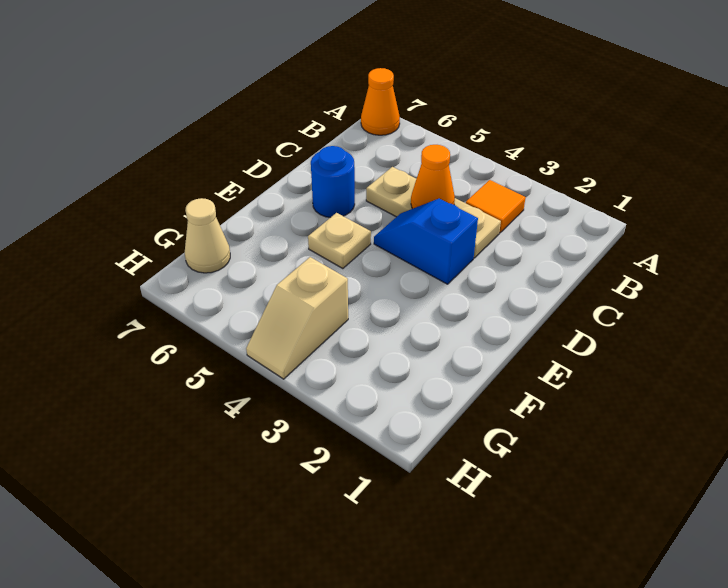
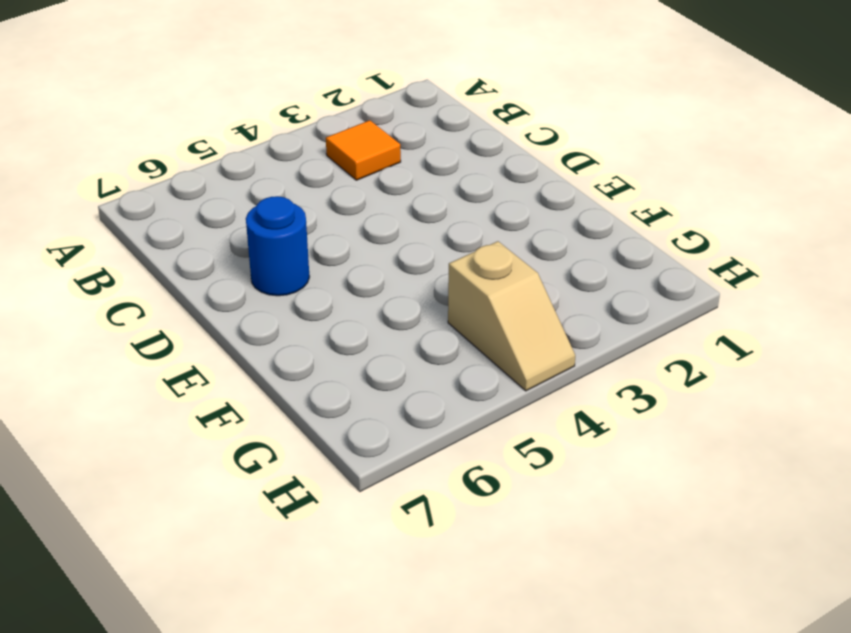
none -> orange 1x1 cone [361,68,400,135]
none -> tan 1x3 plate [366,167,501,258]

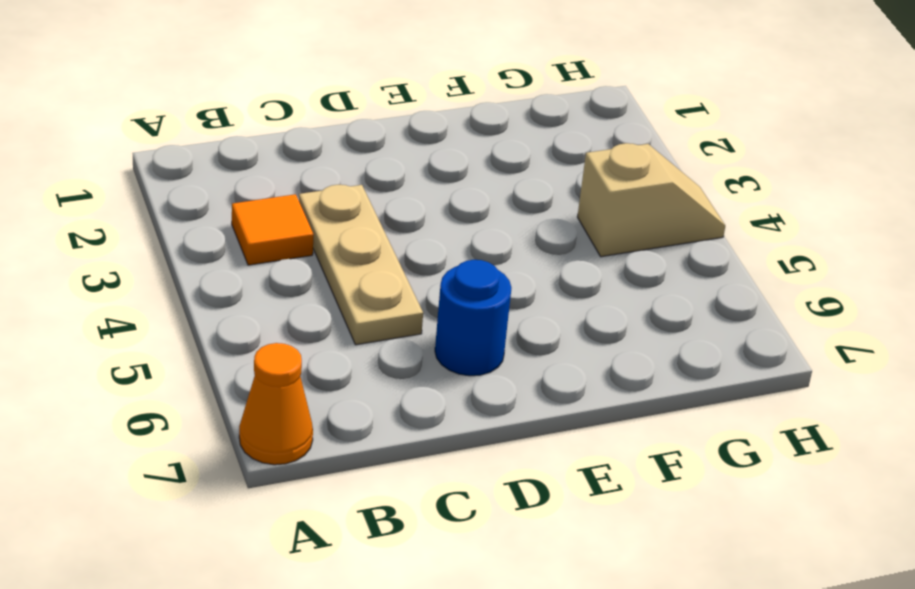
none -> blue 1x2 slope [374,199,478,284]
none -> tan 1x1 plate [308,213,371,269]

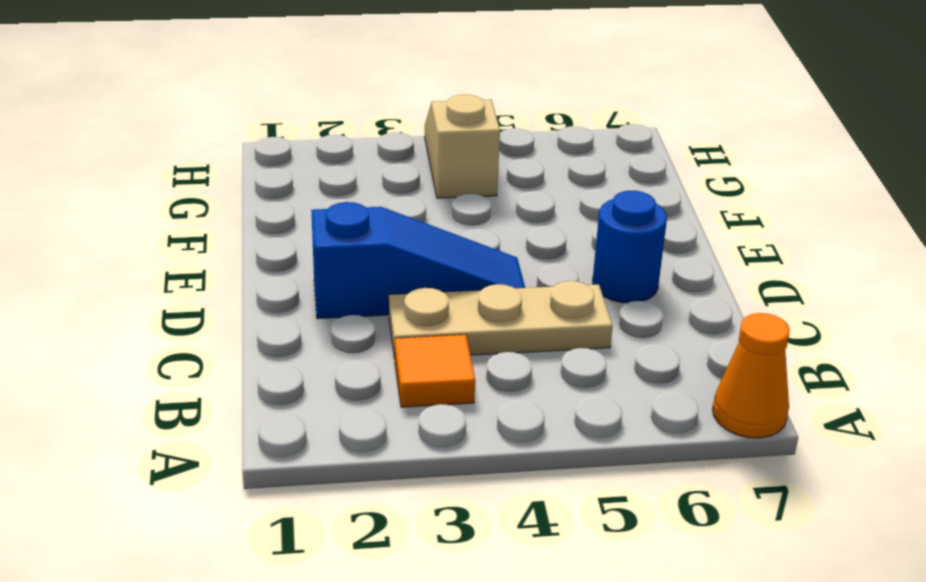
blue 1x3 slope [311,202,525,319] -> blue 1x2 slope [374,199,478,284]
none -> tan 1x1 plate [308,213,371,269]
none -> tan 1x1 cone [185,198,230,273]

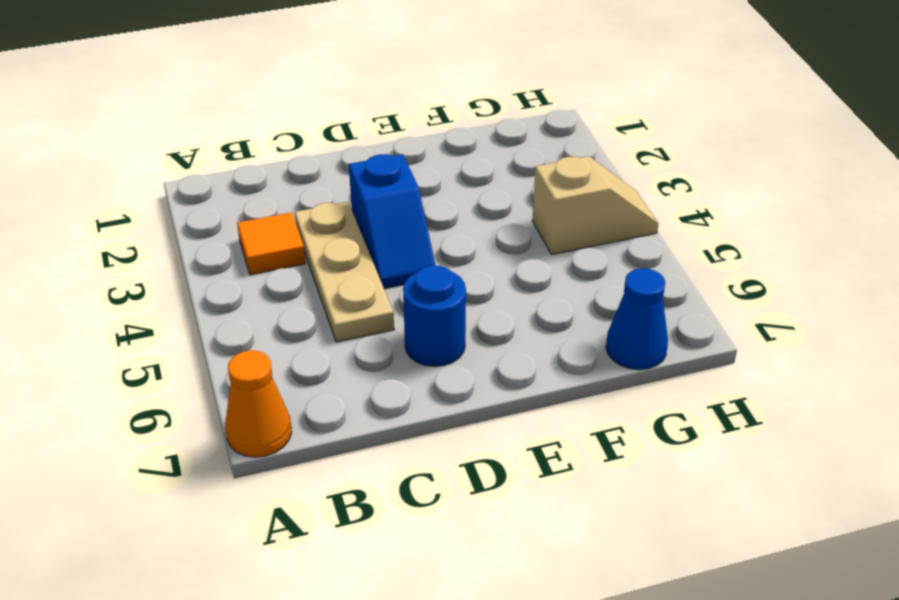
blue 1x1 cone [606,268,668,370] -> tan 1x1 cone [185,198,230,273]
none -> tan 1x1 plate [308,213,371,269]
none -> orange 1x1 cone [411,145,455,209]

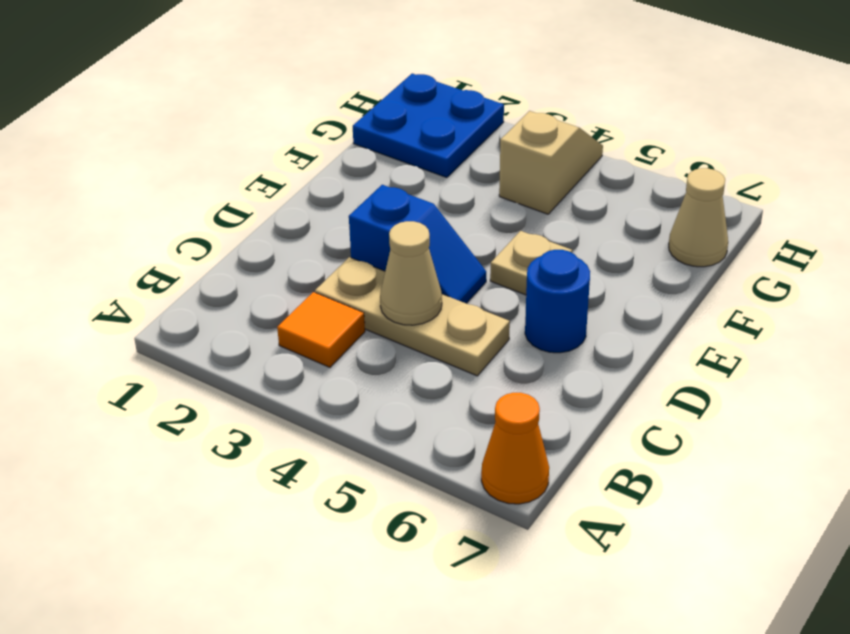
tan 1x1 cone [380,221,442,325] -> orange 1x1 cone [411,145,455,209]
blue 2x2 plate [353,73,504,178] -> none

